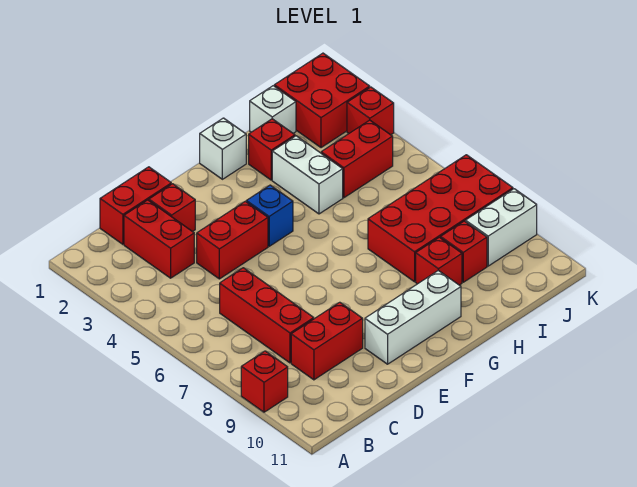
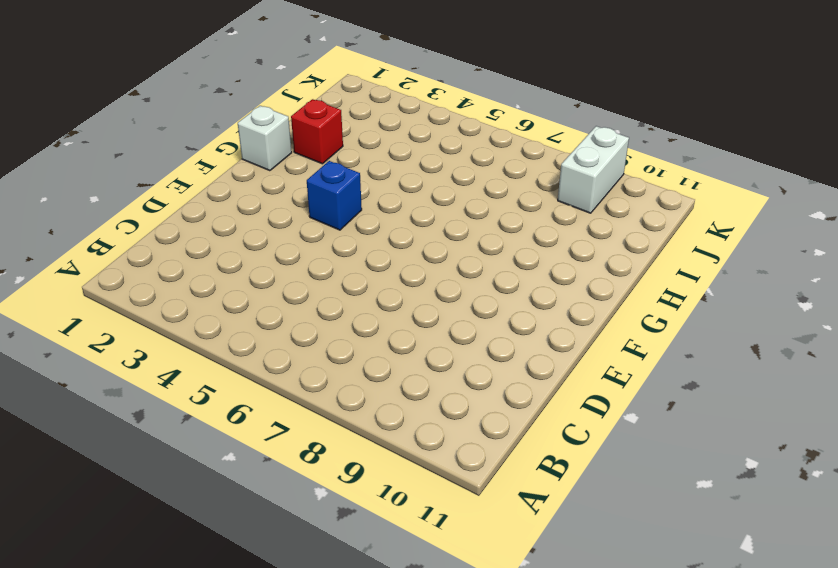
none -> red 1x1 brick [241,351,288,412]
none -> red 1x2 brick [100,167,171,244]
none -> red 1x2 brick [124,200,194,278]

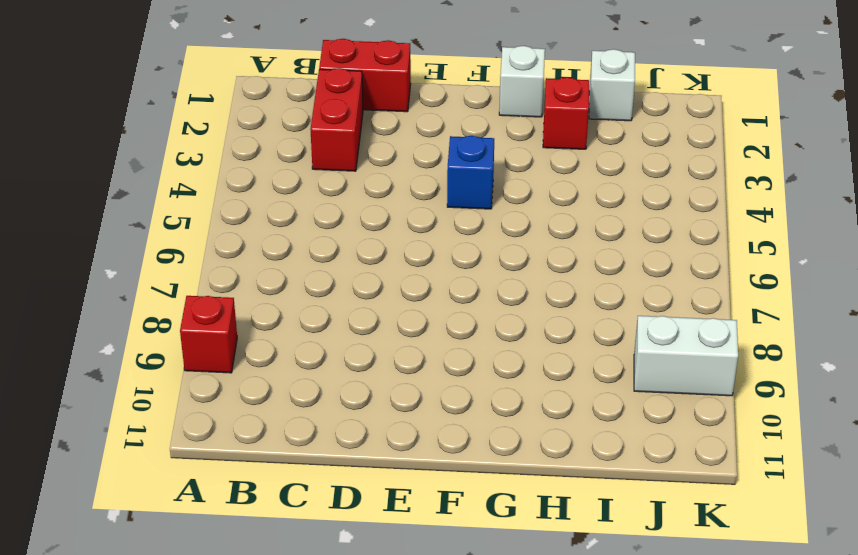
none -> red 1x3 brick [220,268,314,363]
none -> red 1x2 brick [291,302,363,380]
none -> red 1x1 brick [149,184,195,232]

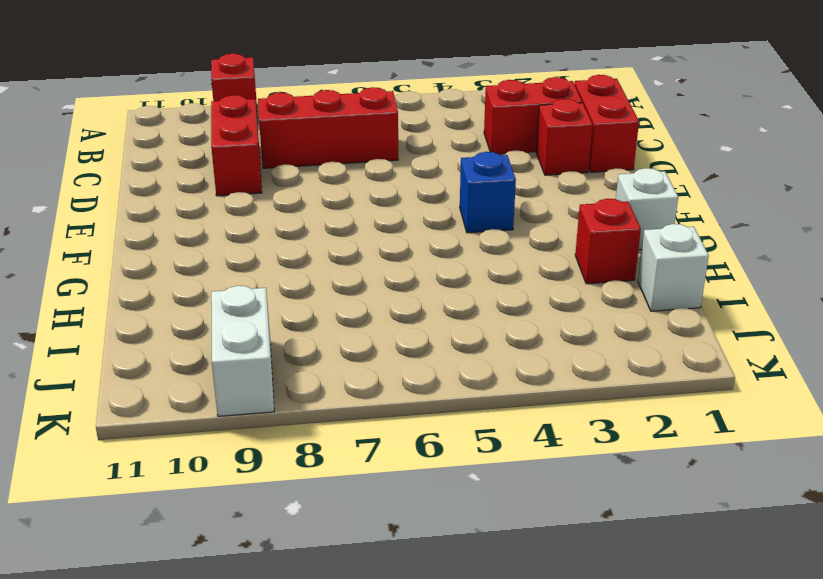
none -> red 1x2 brick [197,201,268,279]
none -> white 1x3 brick [365,270,461,364]
none -> white 1x2 brick [272,136,343,214]

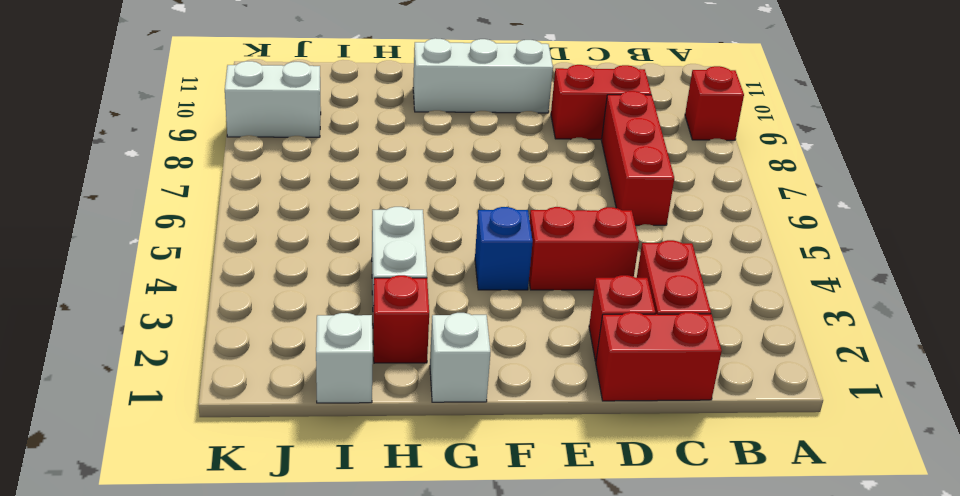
none -> red 2x4 brick [368,155,513,282]
none -> red 1x1 brick [416,237,462,285]
none -> red 1x2 brick [321,120,393,198]

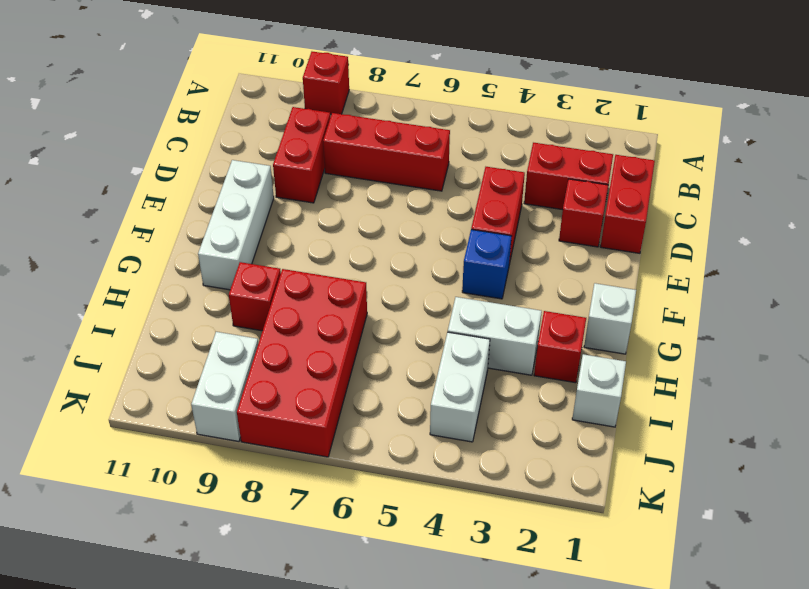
white 1x2 brick [430,332,490,442] -> red 1x2 brick [321,120,393,198]
none -> red 1x1 brick [441,221,487,282]
none -> red 2x2 brick [274,53,370,148]
none -> red 1x1 brick [347,87,394,135]

